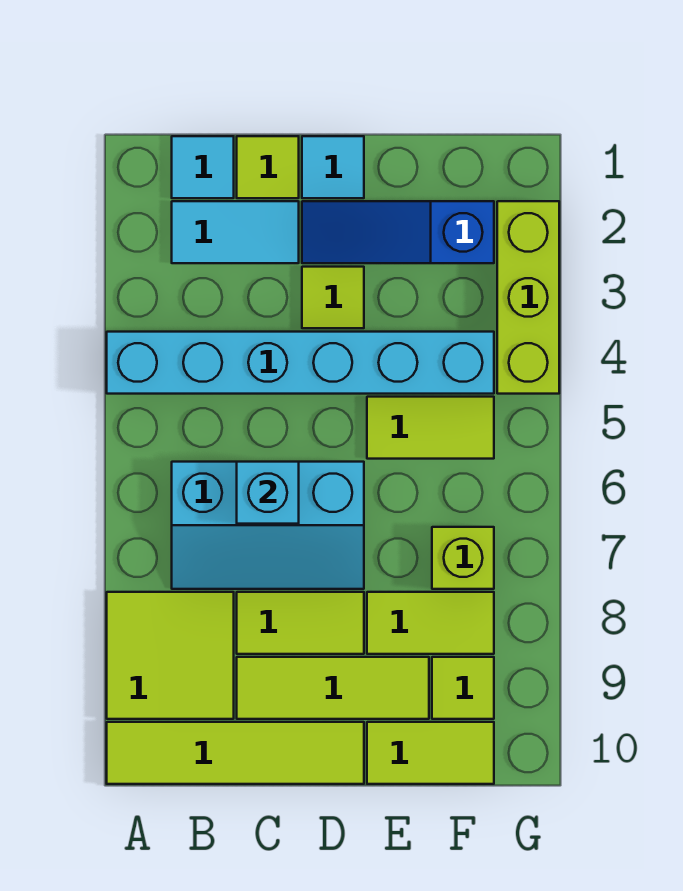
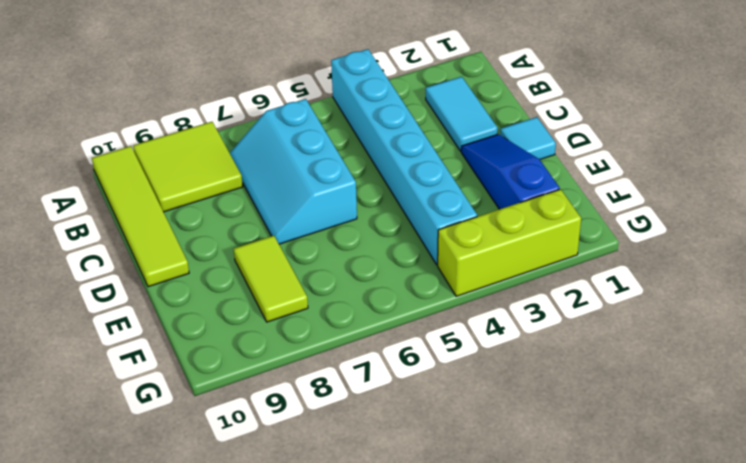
none -> cyan 1x1 tile [172,136,234,198]
none -> lime 1x1 tile [237,136,299,198]
none -> lime 1x2 tile [237,592,364,654]

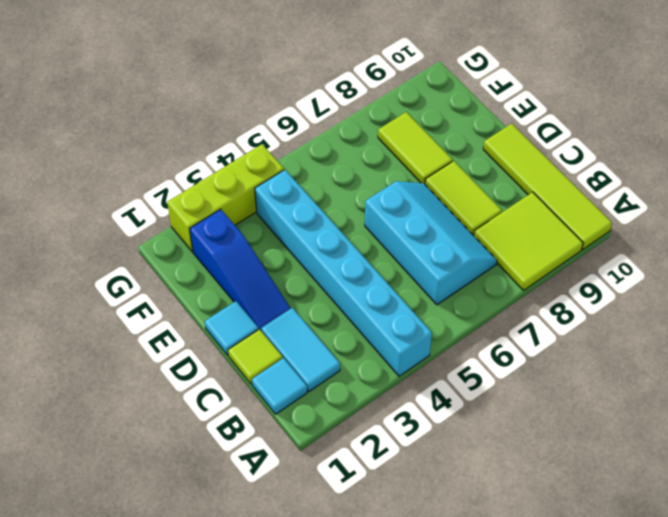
none -> lime 1x3 tile [237,657,429,719]
none -> lime 1x1 tile [302,267,364,328]
none -> lime 1x2 tile [367,397,494,459]

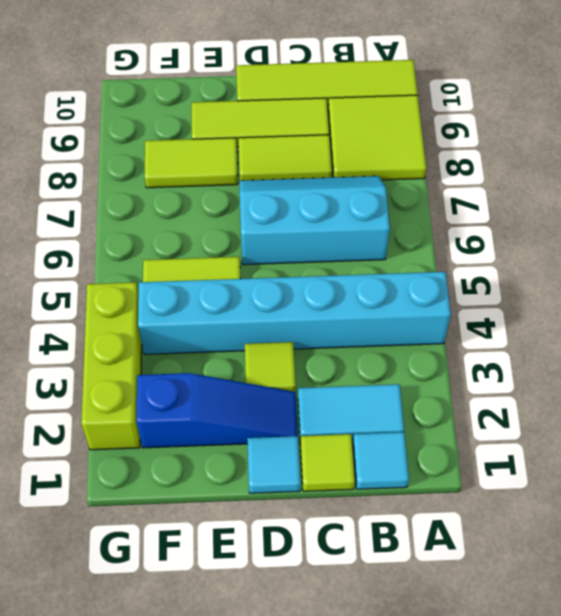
none -> lime 1x2 tile [367,722,494,784]
none -> lime 1x1 brick [432,527,494,589]
none -> lime 1x1 tile [432,657,494,719]

